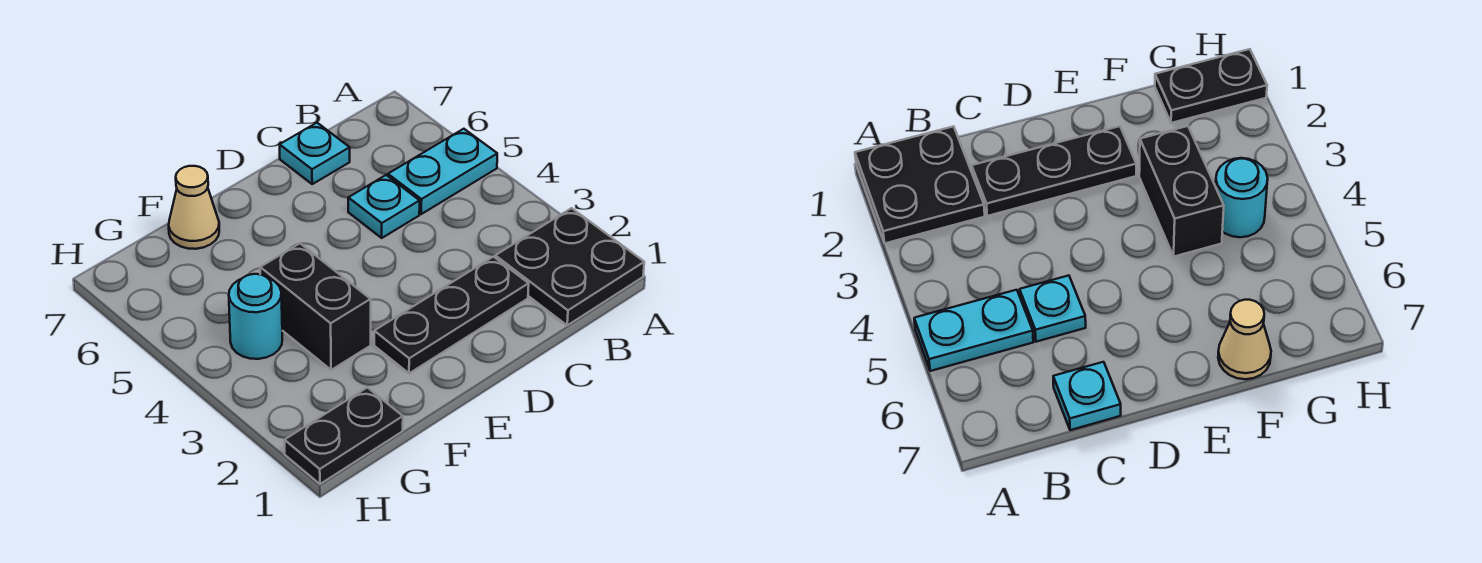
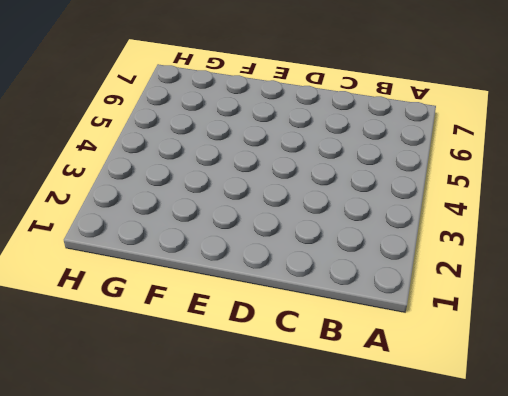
none -> black 2x2 plate [495,208,644,325]
none -> cyan 1x2 plate [388,129,497,214]

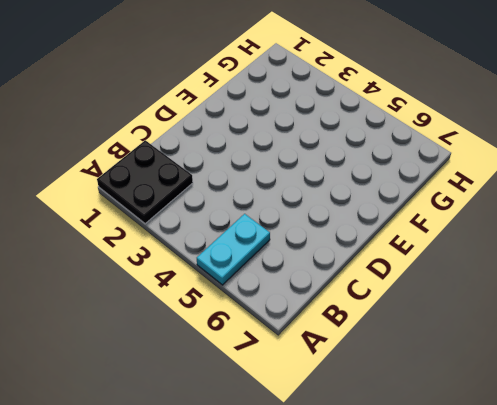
none -> black 1x3 plate [374,257,529,373]
none -> cyan 1x1 plate [348,175,420,238]

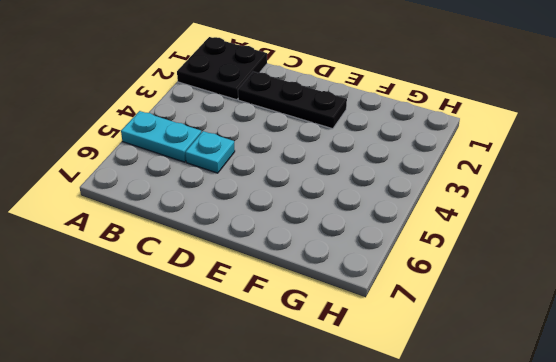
none -> cyan 1x1 plate [280,123,350,184]
none -> black 1x2 brick [260,243,371,370]

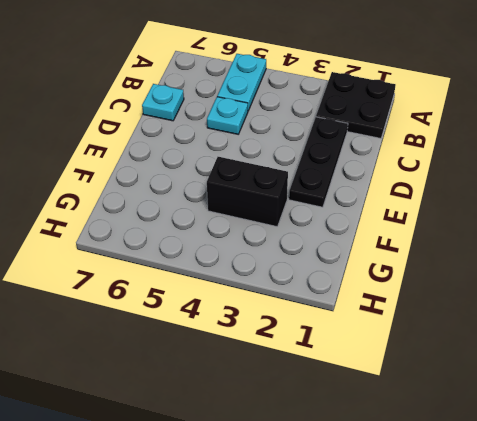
none -> tan 1x1 cone [169,166,219,249]
none -> black 1x2 plate [284,388,403,484]

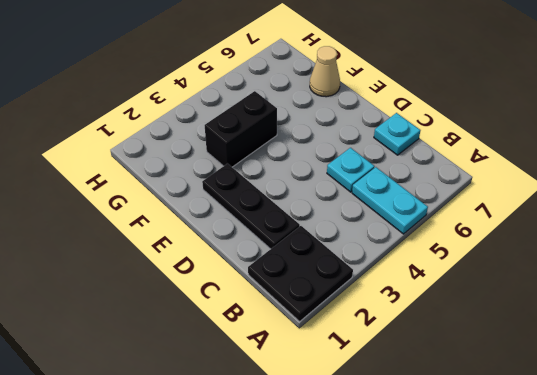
none -> black 1x2 plate [284,388,403,484]
none -> cyan 1x1 round brick [229,274,282,359]

